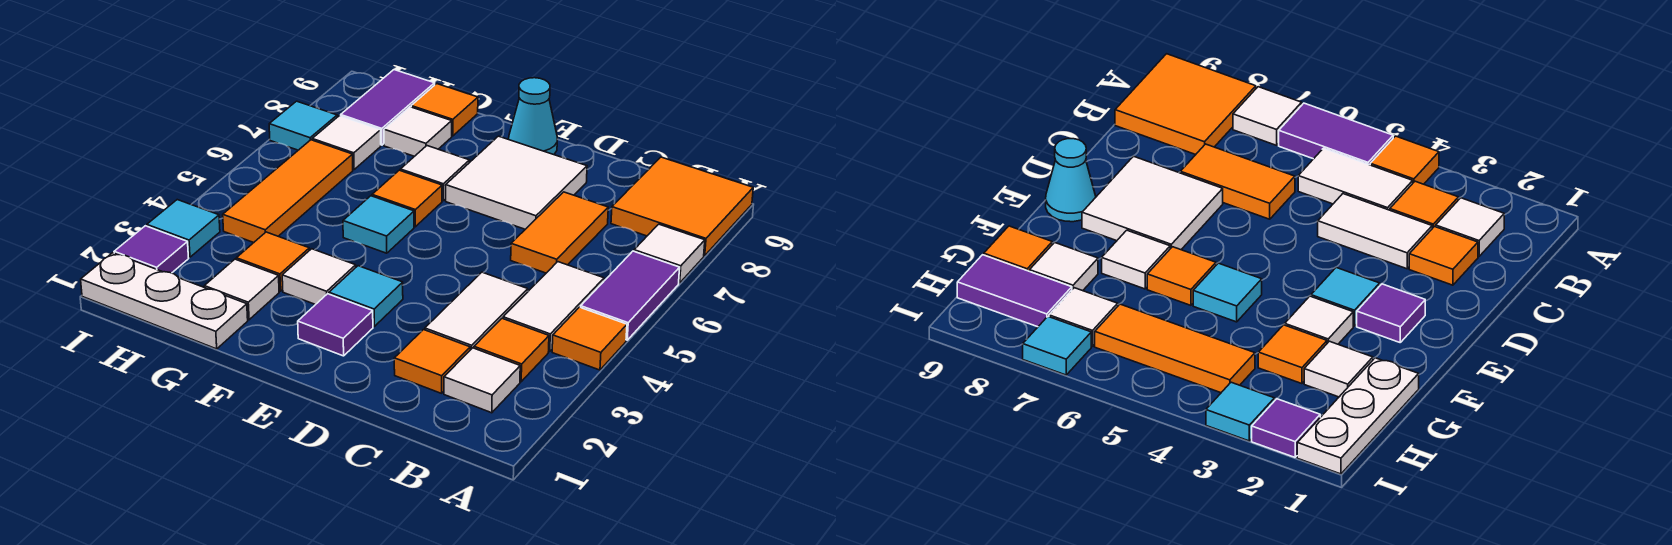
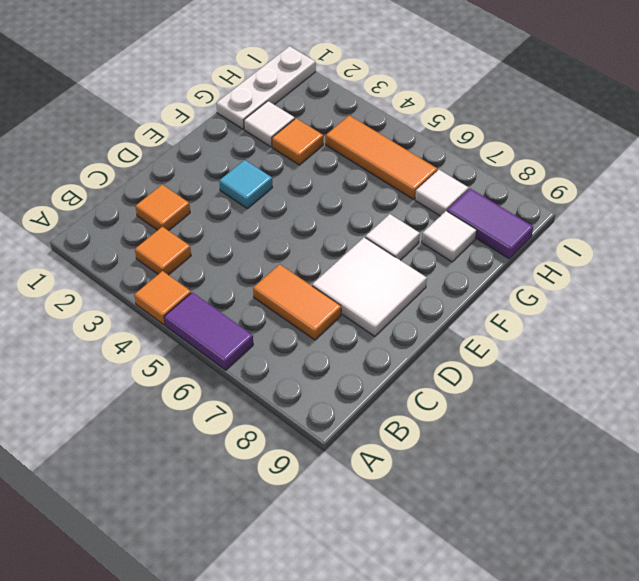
none -> white 1x1 tile [634,224,705,283]
none -> orange 2x2 tile [611,157,753,256]
none -> white 1x1 tile [444,348,520,413]

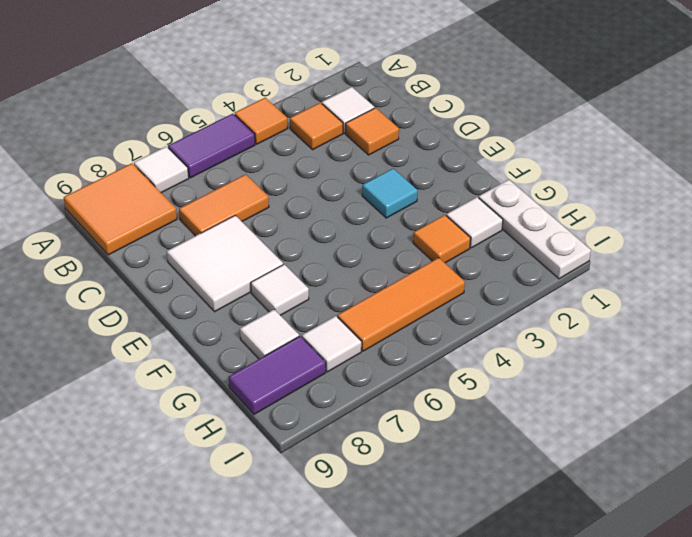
none -> white 1x2 tile [503,262,604,352]
none -> white 1x2 tile [425,272,528,350]
none -> purple 1x1 tile [298,294,373,356]

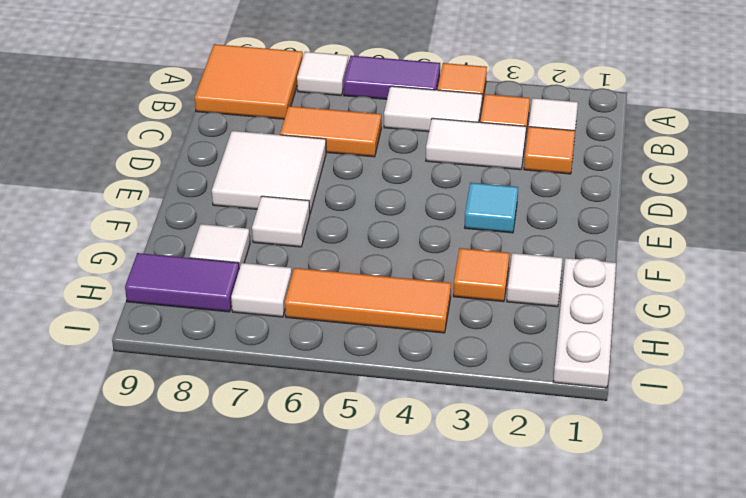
none -> purple 1x1 tile [298,294,373,356]
none -> cyan 1x1 cone [509,78,557,155]
none -> white 1x1 tile [282,249,356,305]

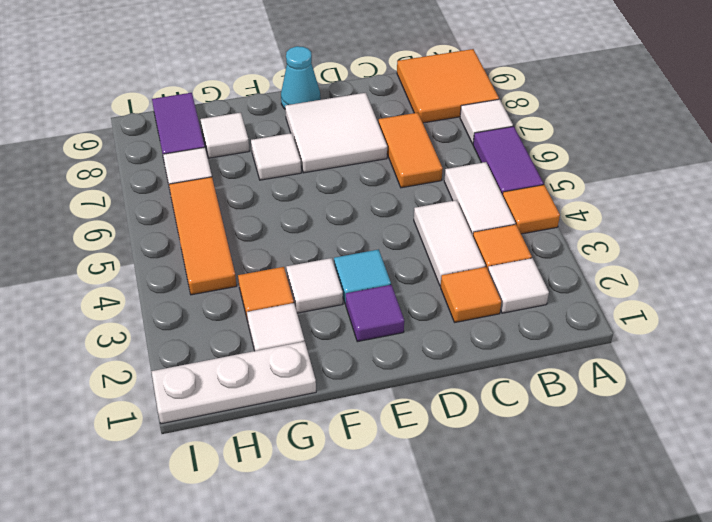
none -> cyan 1x1 tile [343,196,414,253]
none -> orange 1x1 tile [372,170,442,227]
none -> orange 1x1 tile [411,84,478,136]

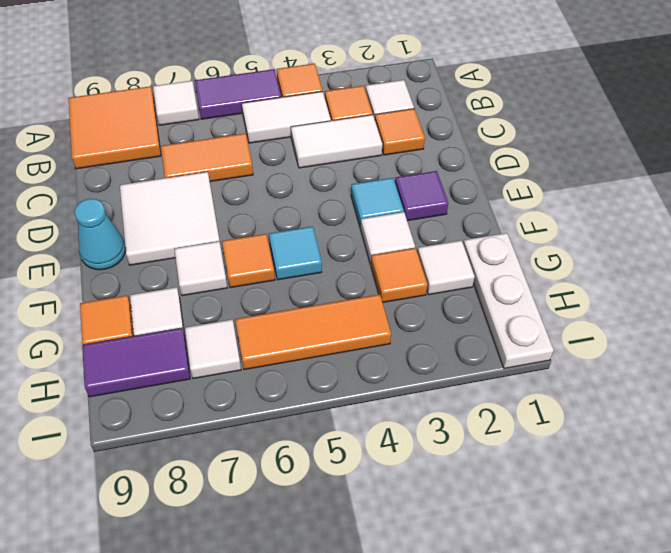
none -> purple 1x1 tile [114,226,189,273]
none -> cyan 1x1 tile [147,200,220,257]
none -> cyan 1x1 tile [269,101,337,150]

